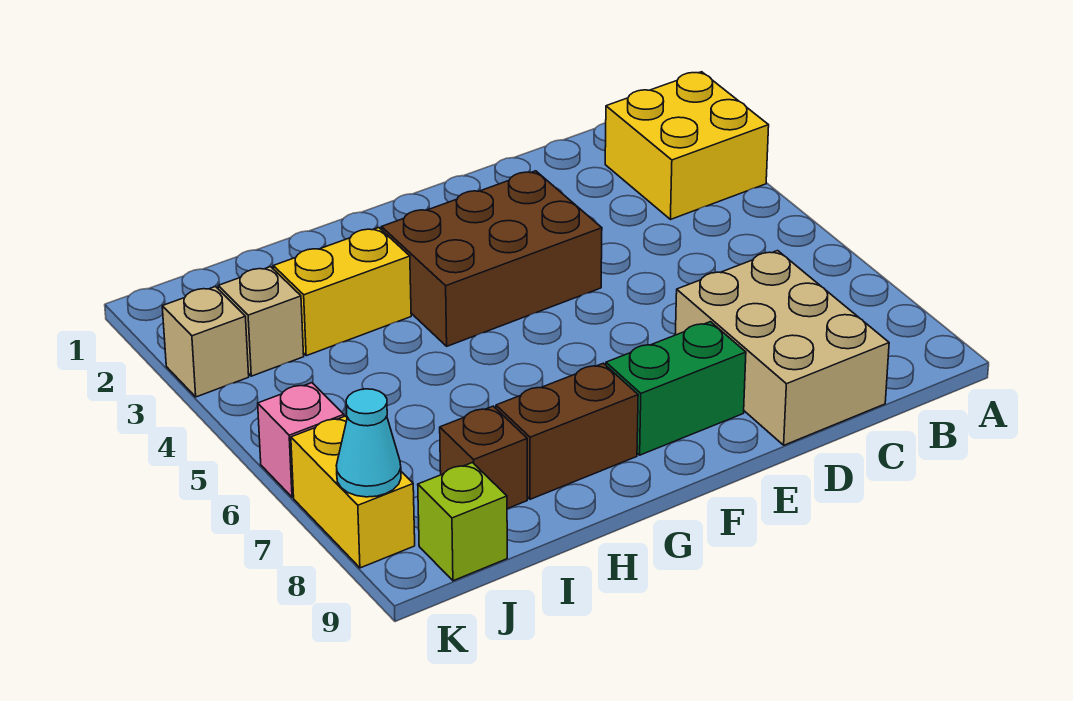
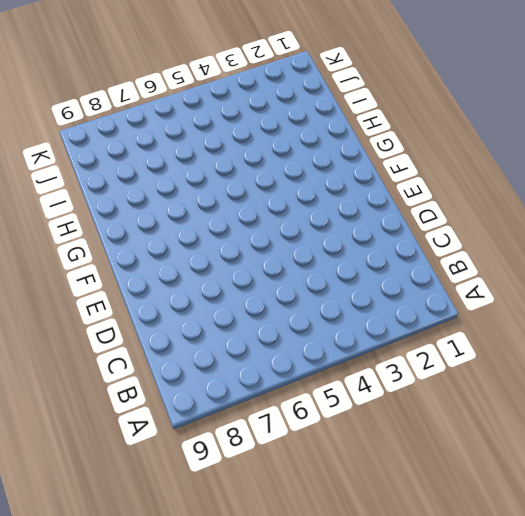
none -> yellow 2x2 brick [605,72,769,220]
none -> tan 2x3 brick [675,251,889,445]
none -> brown 2x3 brick [381,171,602,346]

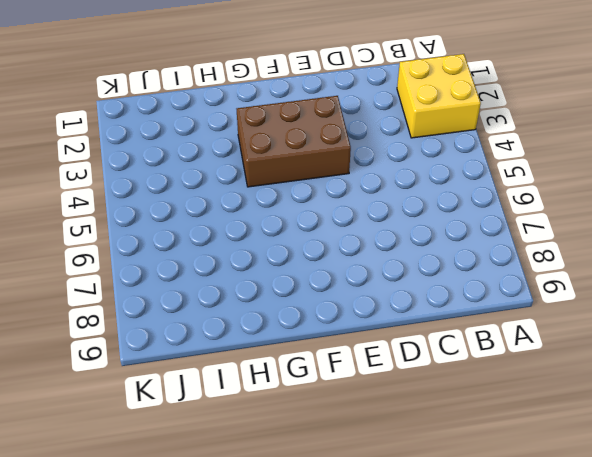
none -> tan 2x3 brick [675,251,889,445]
none -> green 1x2 brick [606,322,746,455]
none -> brown 1x2 brick [496,363,638,499]

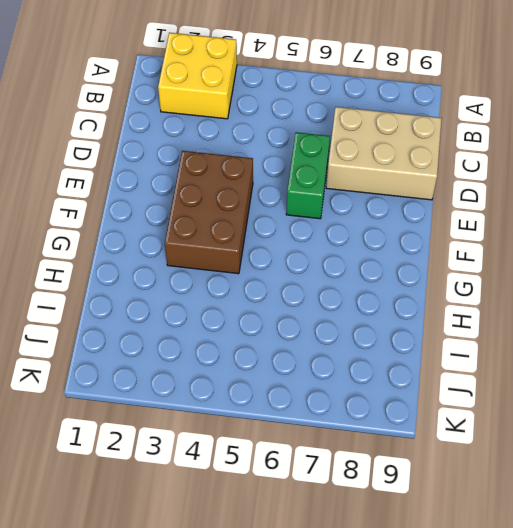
green 1x2 brick [286,132,330,219] -> green 1x2 brick moved to [606,322,746,455]
none -> brown 1x2 brick [496,363,638,499]
none -> yellow 1x2 brick [273,228,411,356]
none -> brown 1x1 brick [440,406,527,509]

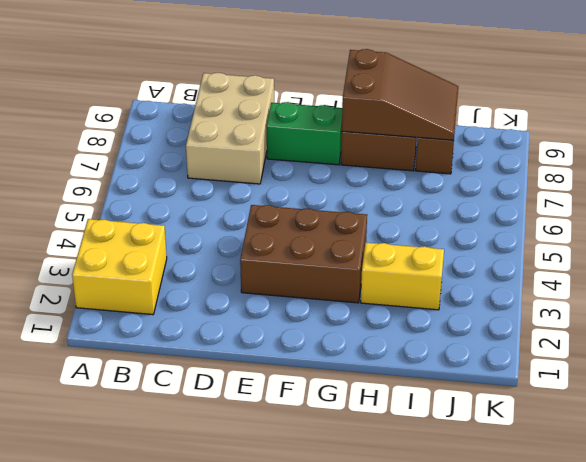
brown 2x3 slope [342,49,458,140] -> none
none -> tan 1x1 brick [218,267,304,376]
none -> lime 1x1 brick [418,463,507,581]
none -> tan 1x1 brick [162,287,249,397]

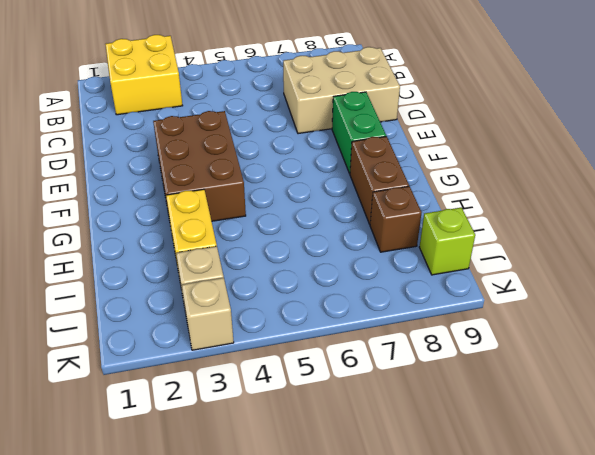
none -> pink 1x1 brick [258,383,344,497]
none -> yellow 1x2 brick [291,416,415,568]
none -> cyan 1x1 cone [336,389,401,497]

